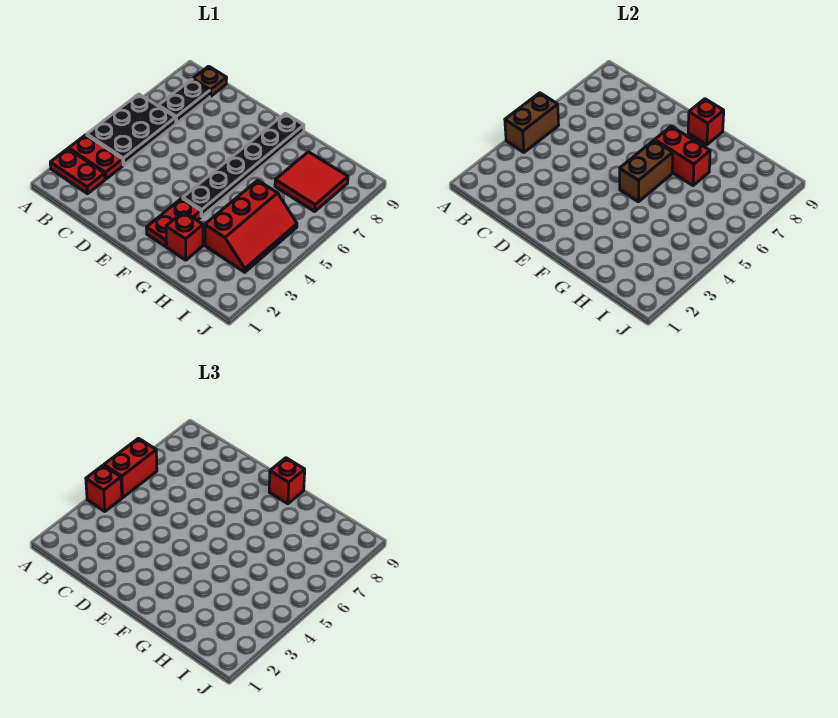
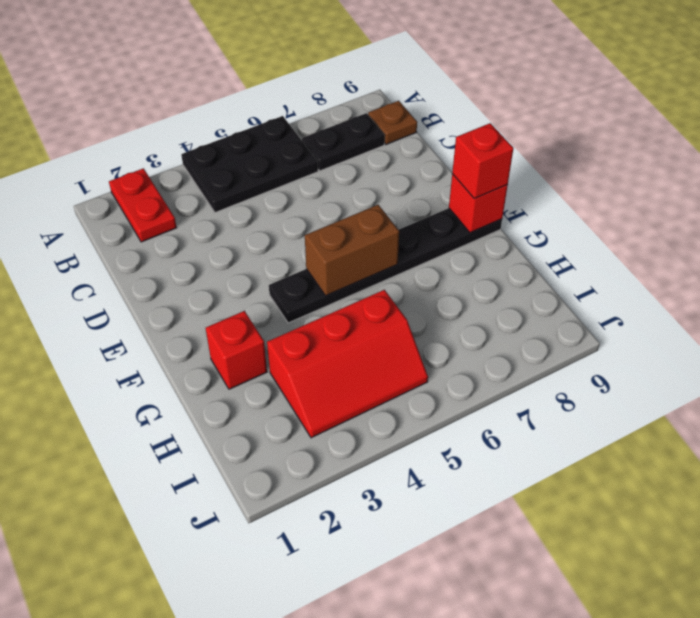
none -> red 1x2 plate [69,135,123,179]
none -> red 1x2 plate [147,198,201,246]
none -> red 2x2 tile [275,152,348,212]

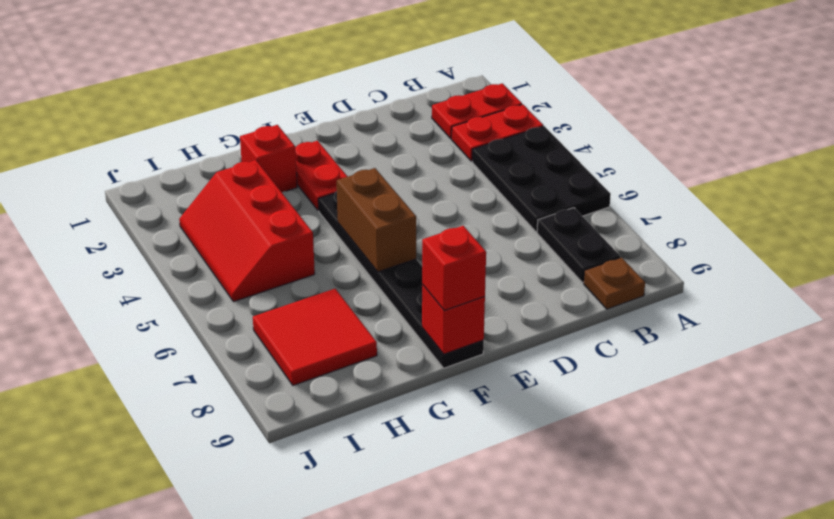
none -> brown 1x2 brick [505,93,559,152]
none -> red 1x2 brick [655,126,710,186]
none -> red 1x1 brick [86,466,122,511]

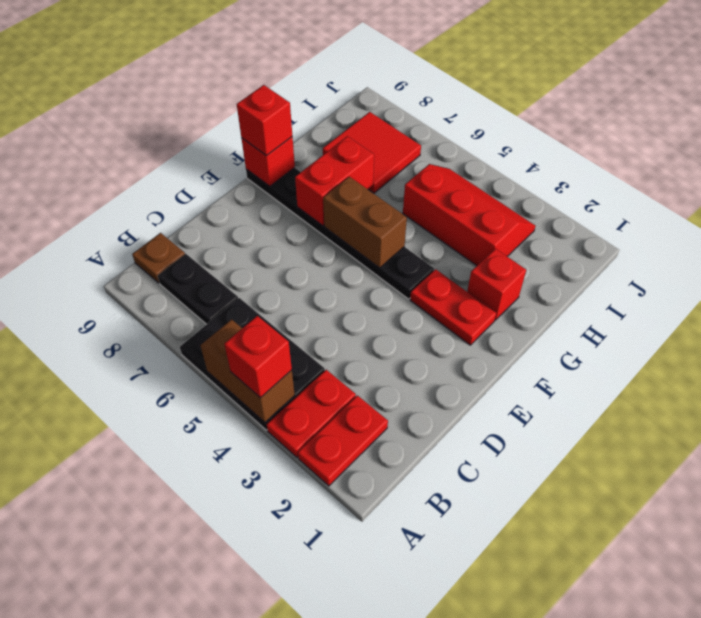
none -> red 1x2 brick [104,438,157,497]

